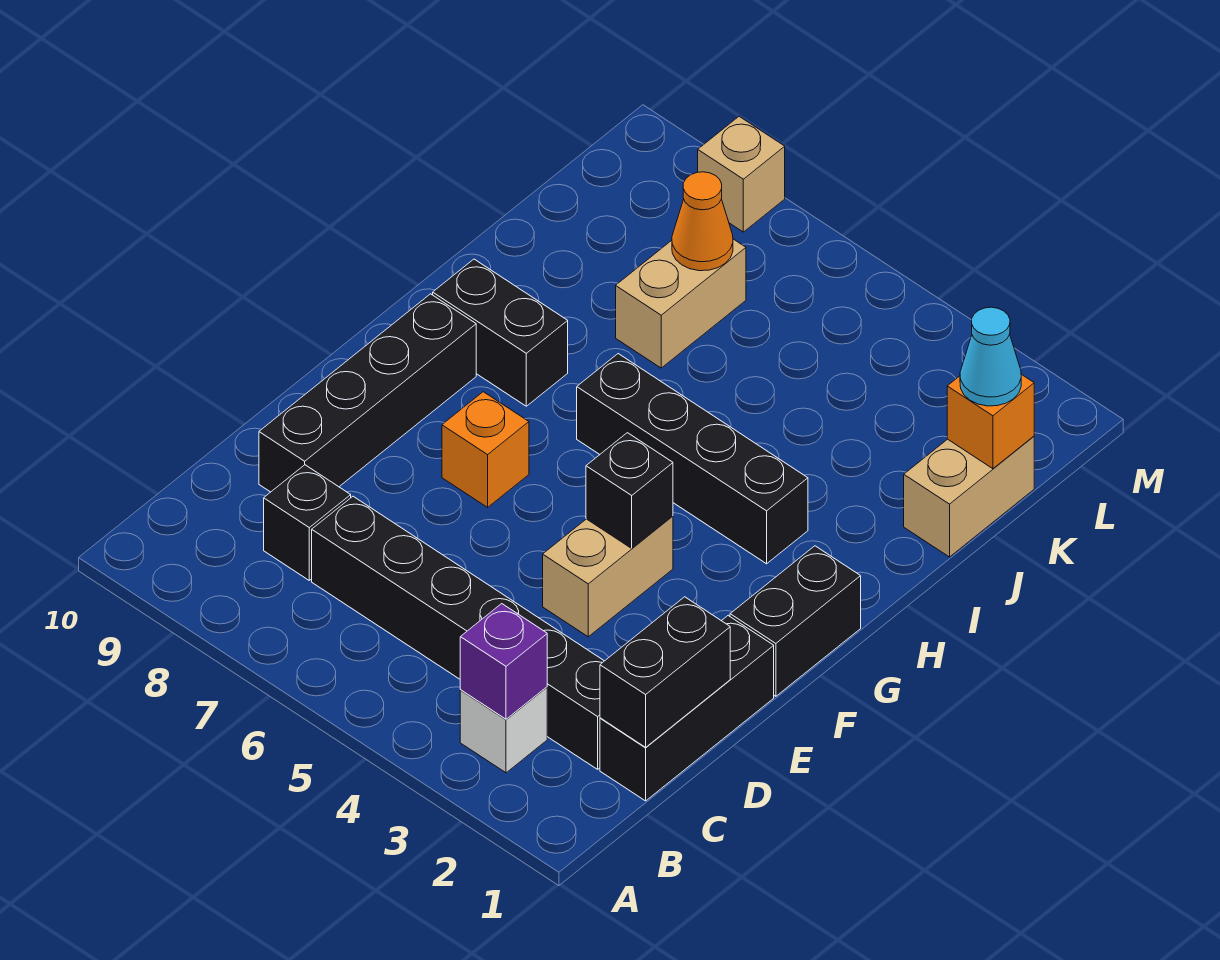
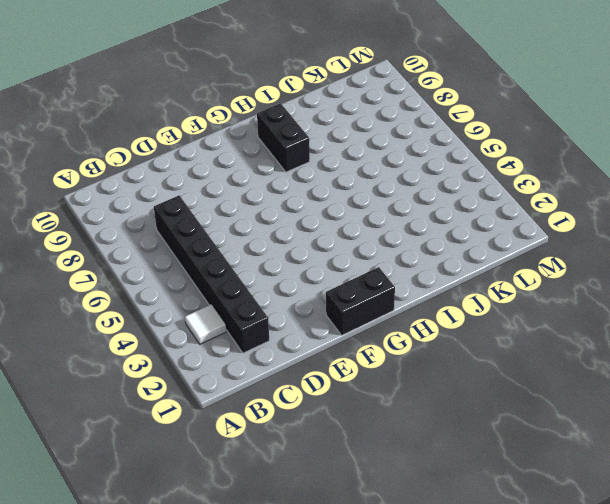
white 1x1 tile [185,305,226,344] -> white 1x1 brick [460,687,547,773]
none -> black 1x3 brick [600,616,774,801]
none -> black 1x1 brick [264,465,351,580]
none -> black 1x4 brick [259,294,476,492]

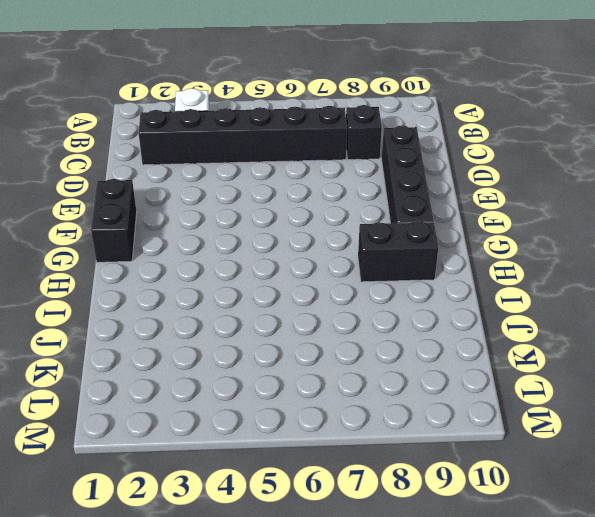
none -> black 1x3 brick [600,616,774,801]
none -> tan 1x2 brick [543,516,673,637]
none -> orange 1x1 brick [442,392,529,507]

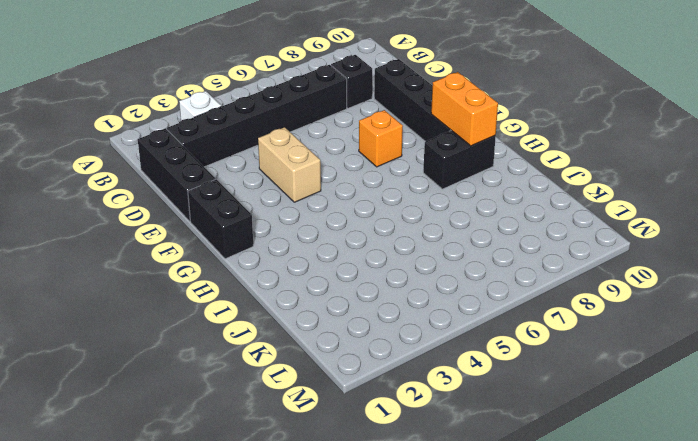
orange 1x2 brick [431,72,498,146] -> none
none -> black 1x4 brick [577,354,808,564]
none -> tan 1x2 brick [904,436,1034,557]
none -> tan 1x2 brick [616,239,746,368]

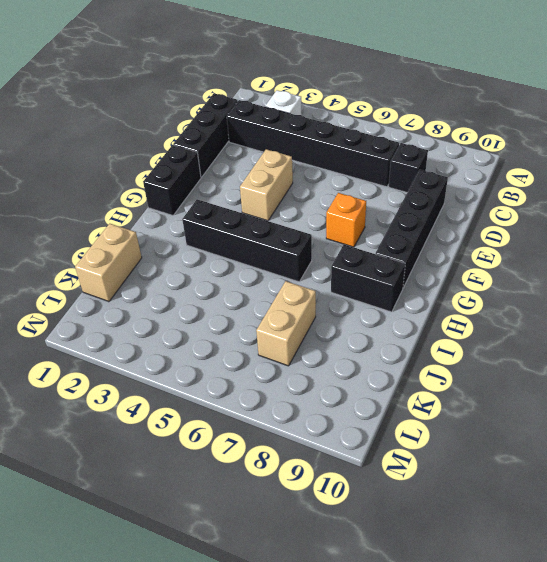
none -> tan 1x1 brick [698,116,785,232]
none -> purple 1x1 brick [460,604,547,719]
none -> black 1x2 brick [600,597,730,747]

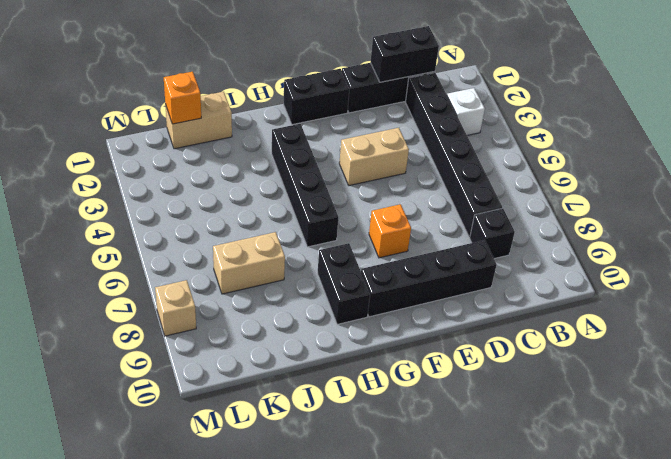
none -> purple 1x1 brick [460,604,547,719]
none -> black 1x1 brick [586,433,673,548]
none -> orange 1x1 cone [672,172,733,271]

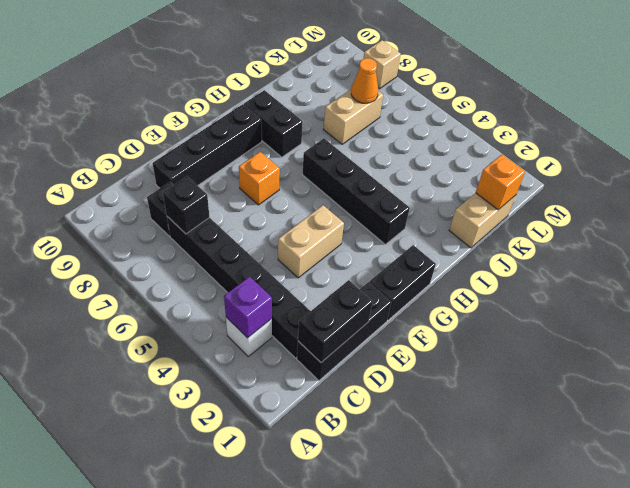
black 1x1 brick [163,176,209,234] -> black 1x1 brick moved to [586,433,673,548]
none -> cyan 1x1 cone [960,307,1021,406]

